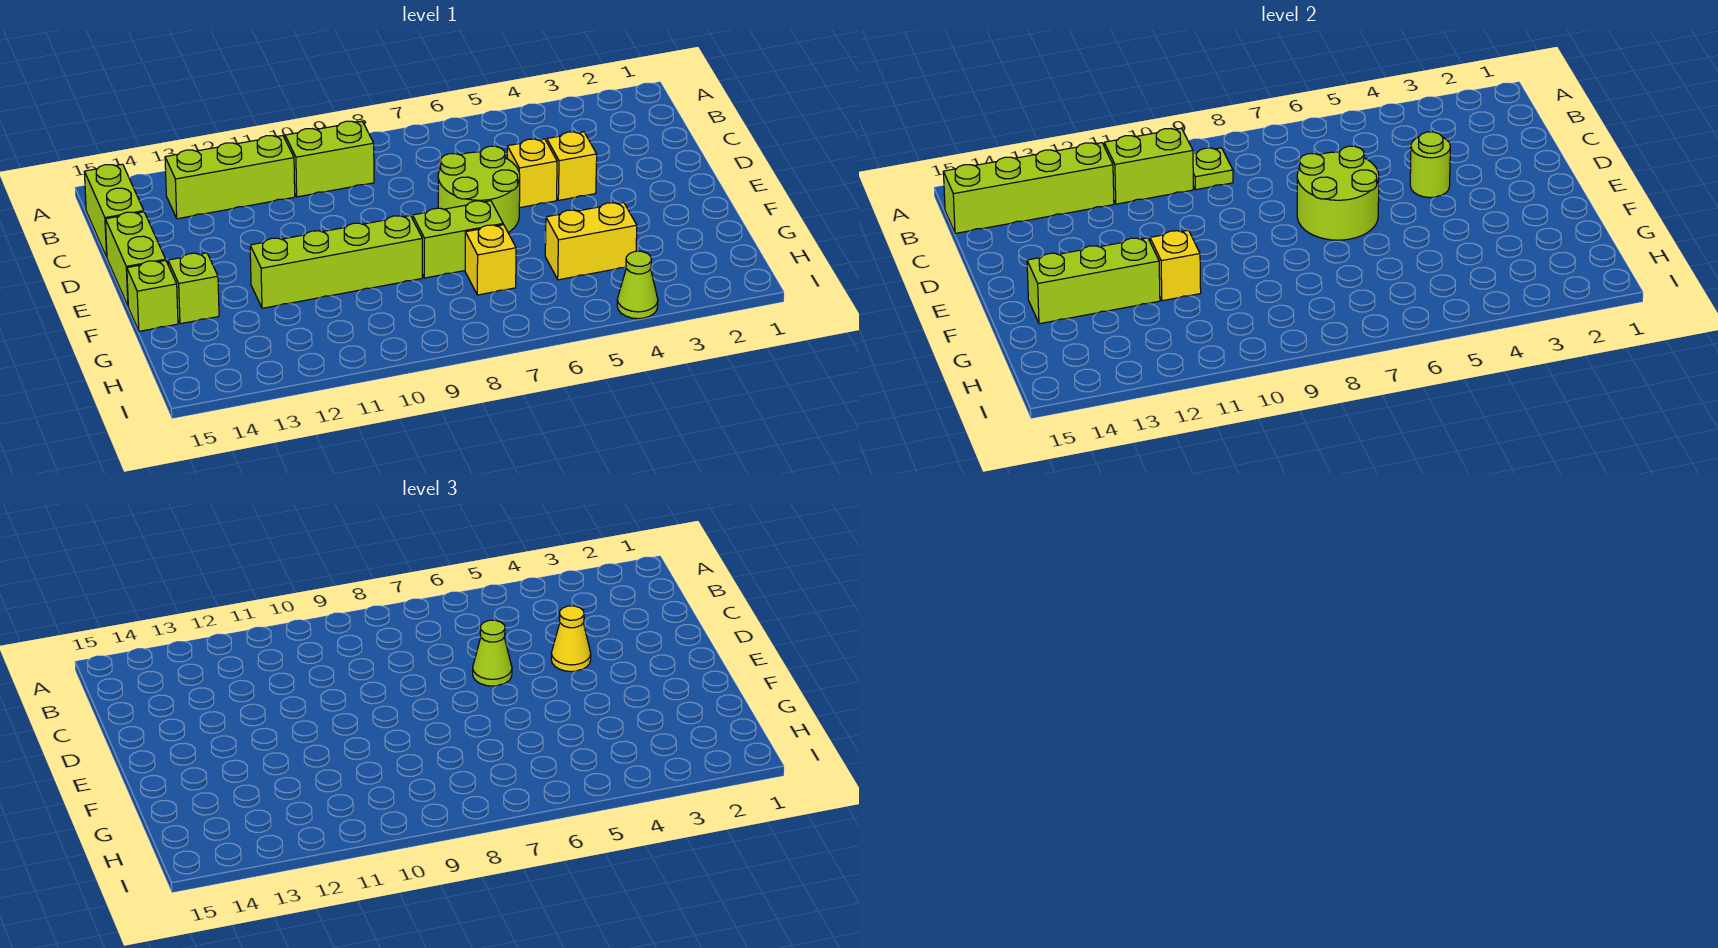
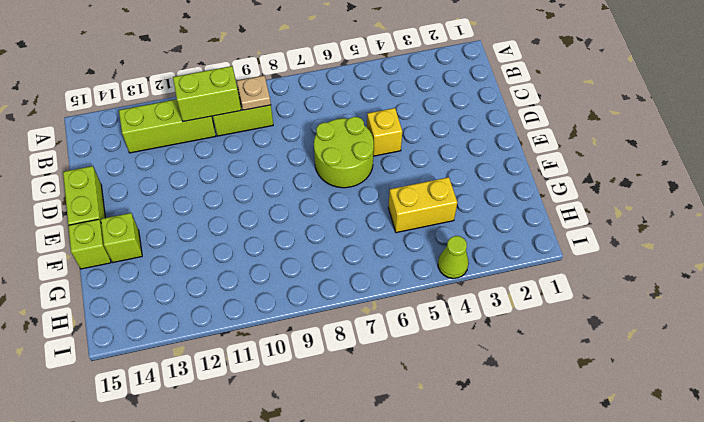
tan 1x1 plate [237,76,271,110] -> lime 1x1 plate [1193,148,1233,190]
none -> lime 1x2 brick [84,164,144,257]
none -> yellow 1x1 brick [547,132,597,200]
none -> lime 1x2 brick [413,201,503,278]

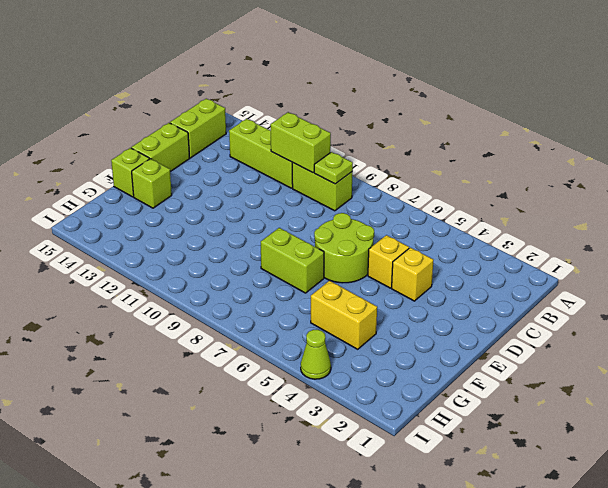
none -> lime 1x4 brick [250,215,422,308]
none -> yellow 1x1 brick [465,225,516,295]
none -> lime 1x4 brick [943,143,1114,233]

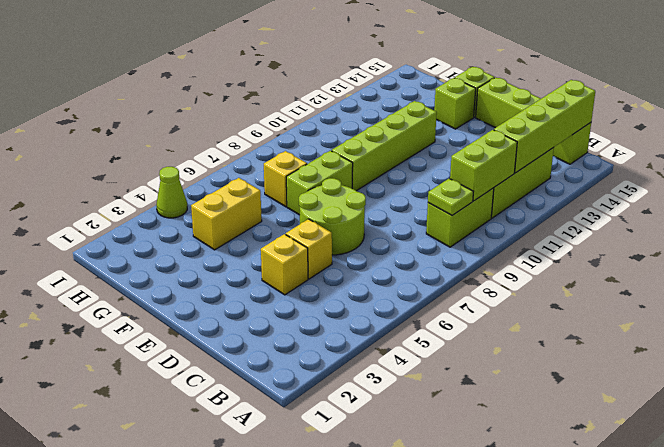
none -> lime 1x1 round brick [1410,132,1450,198]
none -> lime 2x2 round brick [1297,146,1379,240]
none -> yellow 1x1 brick [1150,230,1201,301]

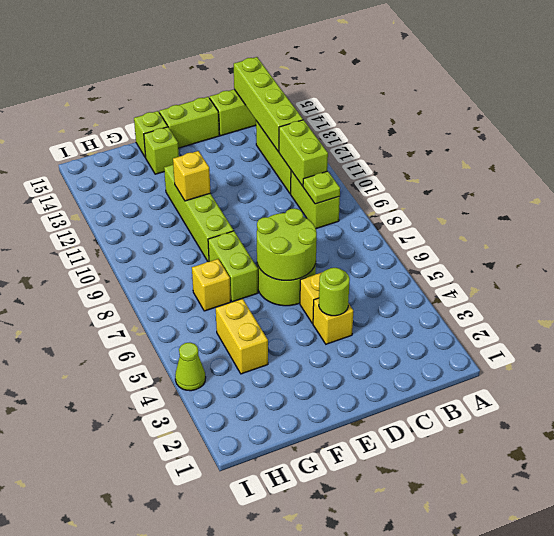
none -> lime 1x3 brick [1027,238,1160,324]
none -> yellow 1x1 cone [551,606,591,672]
none -> lime 1x1 cone [473,620,512,686]

